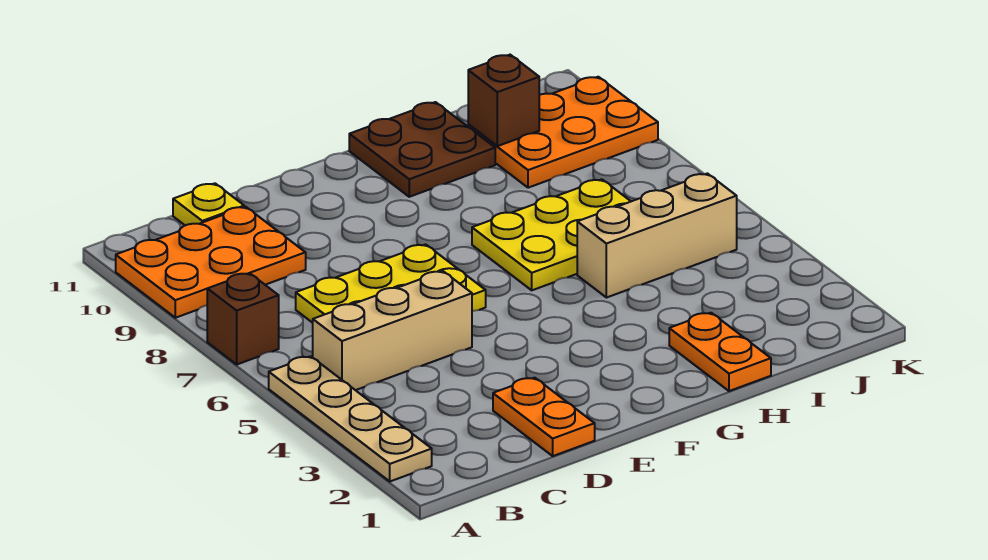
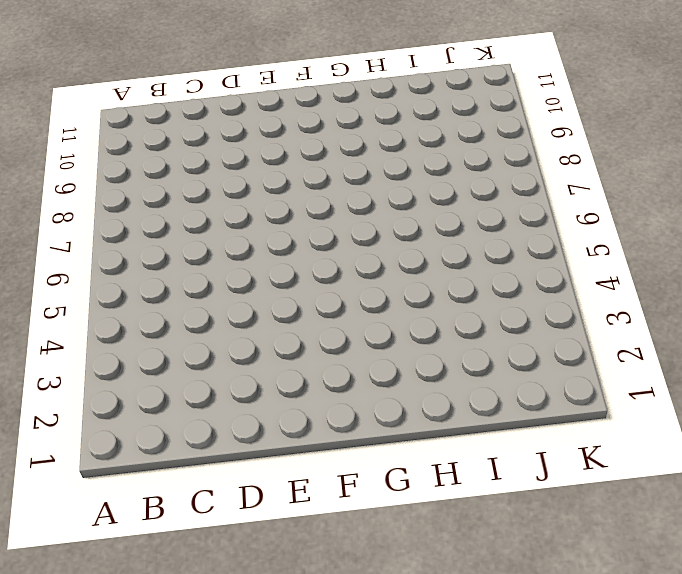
none -> tan 1x4 plate [269,356,432,481]
none -> brown 1x1 brick [207,273,279,364]
none -> orange 2x3 plate [116,207,306,318]

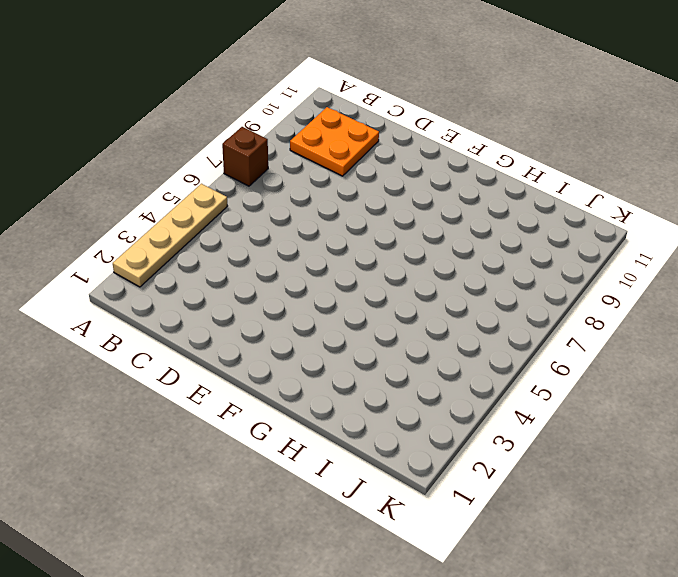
orange 2x2 plate [290,107,379,176] -> orange 2x3 plate [116,207,306,318]
none -> tan 1x3 brick [313,271,472,390]
none -> yellow 2x3 plate [296,244,486,323]
none -> yellow 1x1 plate [173,183,244,225]

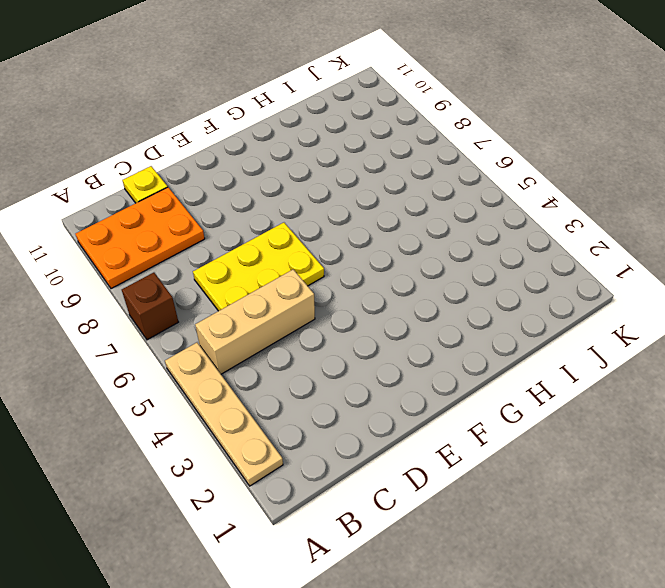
none -> orange 1x2 plate [493,378,595,456]
none -> yellow 2x3 plate [472,179,631,290]
none -> brown 2x2 plate [349,102,495,197]

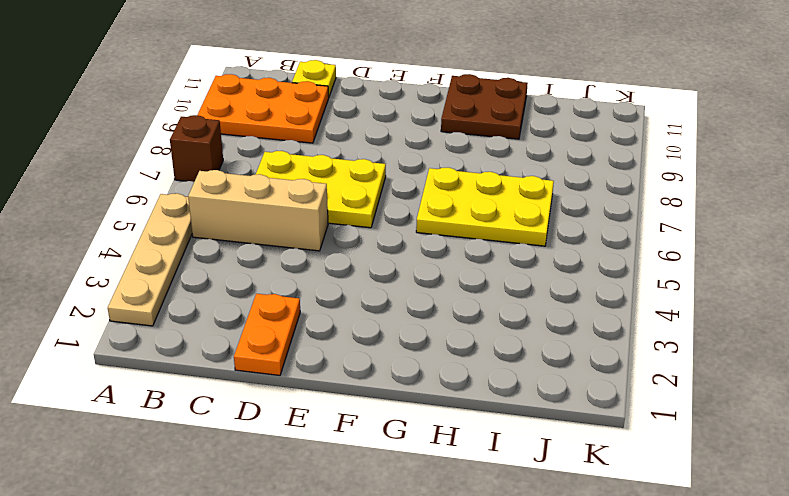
none -> orange 1x2 plate [669,313,771,391]
none -> tan 1x3 brick [577,173,737,298]
none -> orange 2x3 plate [468,77,658,188]

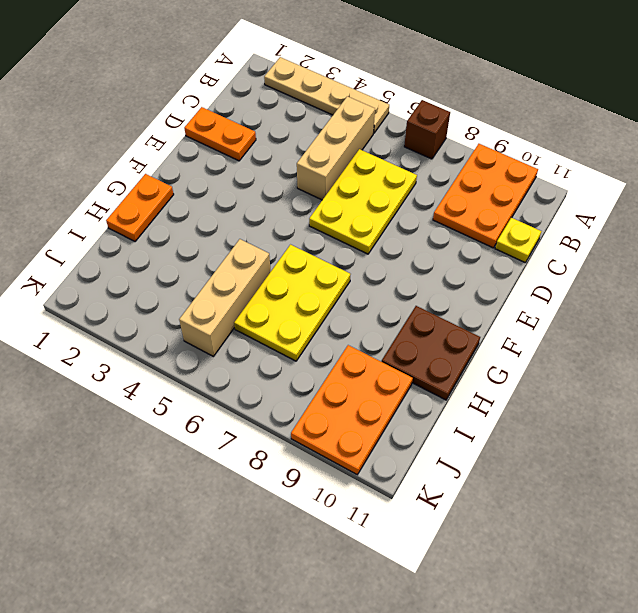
orange 1x2 plate [106,174,174,241] -> orange 1x2 plate turned to [669,313,771,391]
none -> brown 1x1 brick [468,55,539,146]

